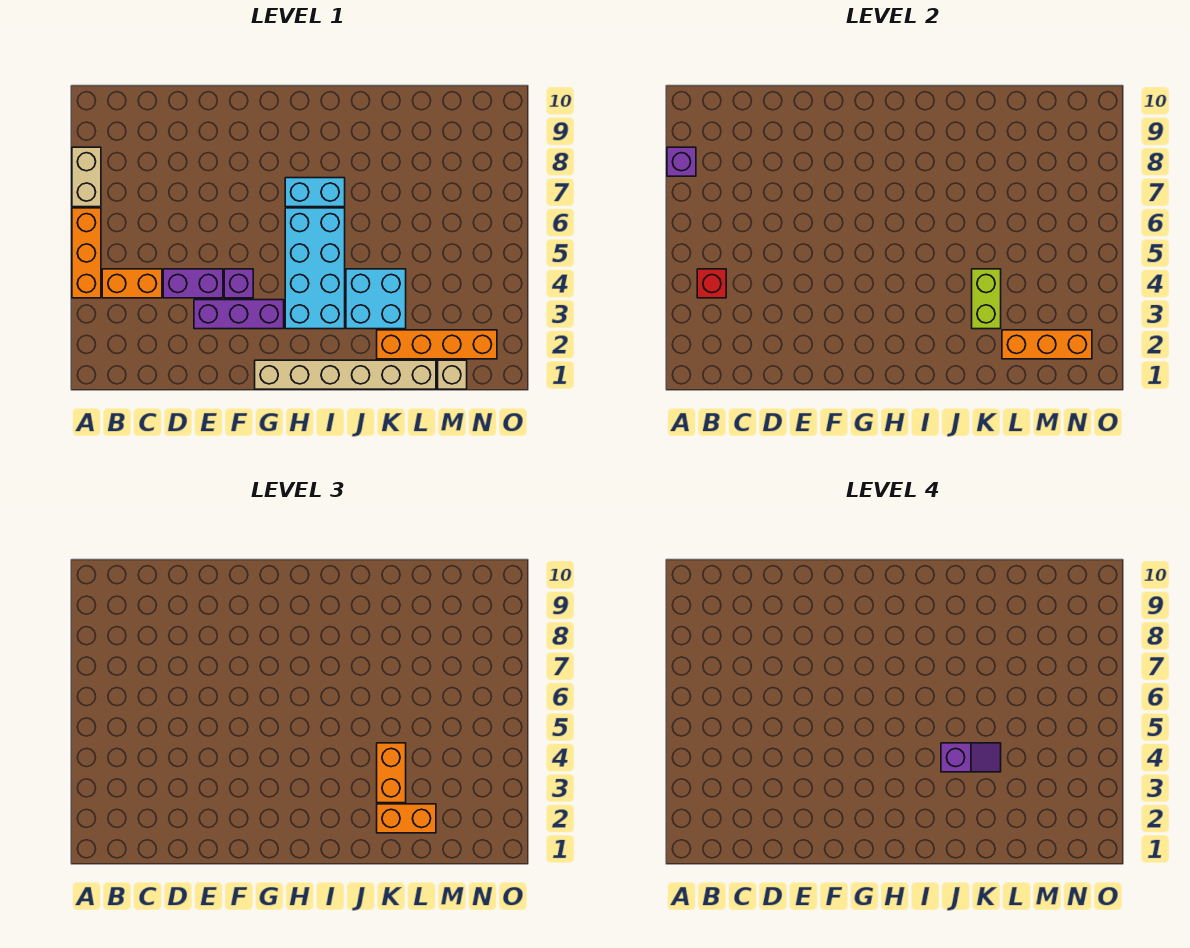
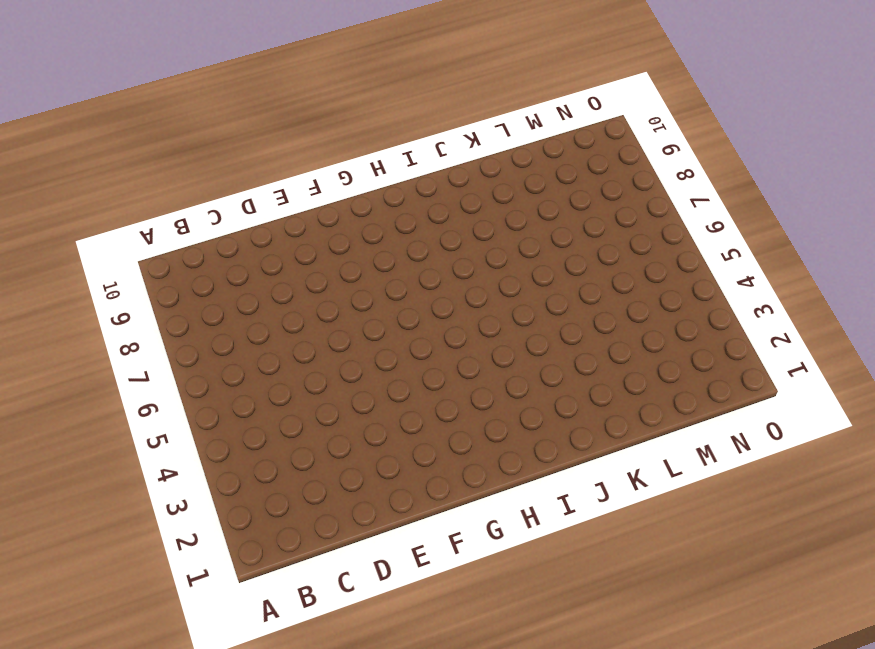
none -> orange 1x3 brick [72,208,101,298]
none -> tan 1x2 brick [72,147,101,207]
none -> orange 1x2 brick [102,269,162,298]

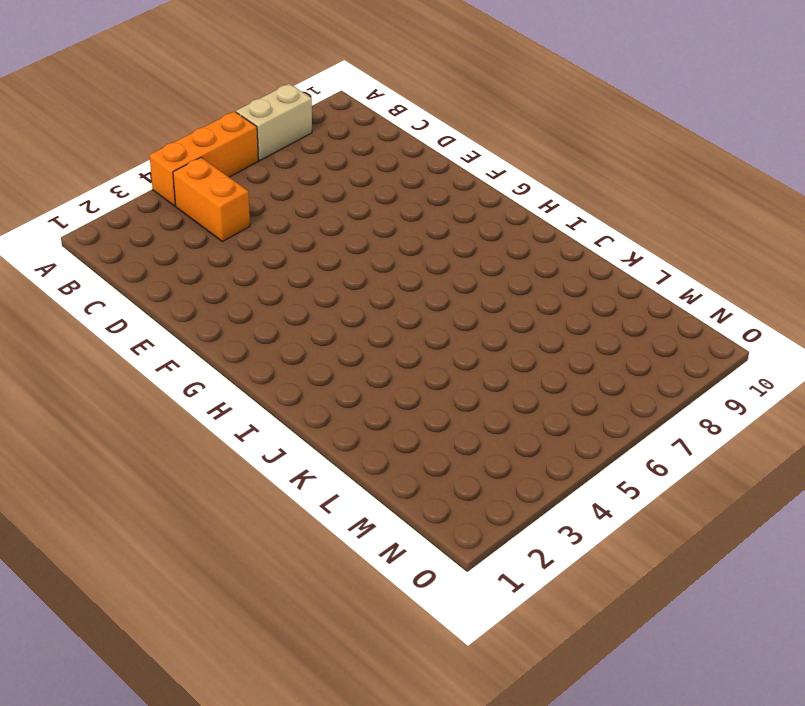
none -> purple 1x2 brick [163,269,223,298]
none -> purple 1x3 brick [194,300,284,329]
none -> purple 1x1 brick [224,269,253,298]

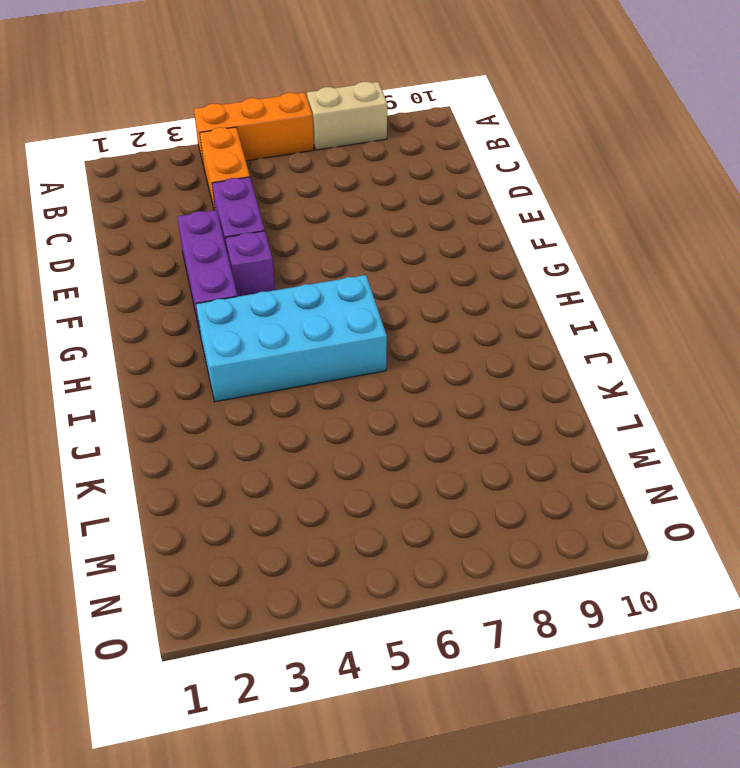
none -> tan 1x6 brick [255,360,436,389]
none -> cyan 1x2 brick [285,178,345,207]
none -> cyan 2x2 brick [346,269,406,329]

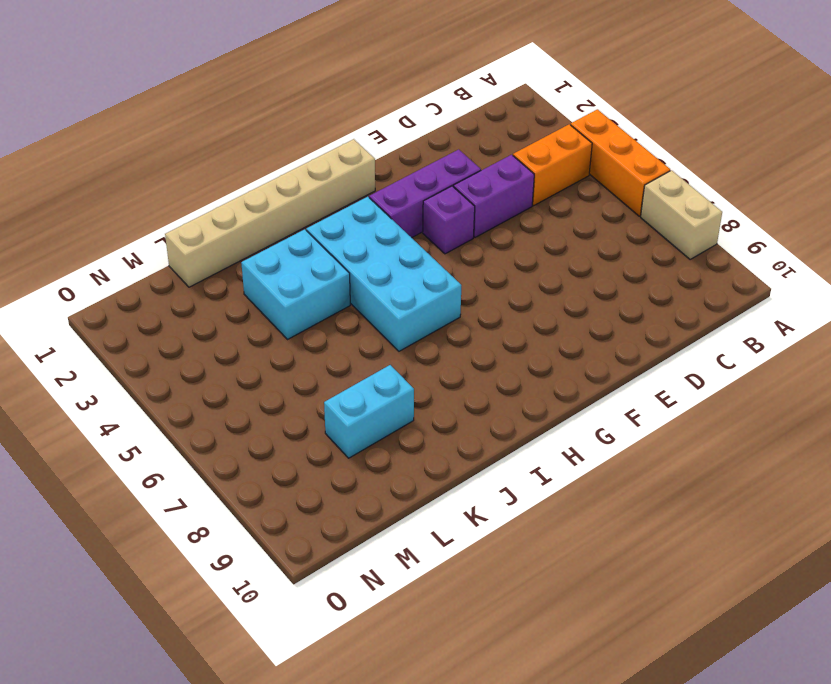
cyan 1x2 brick [324,365,414,458] -> cyan 1x2 brick moved to [285,178,345,207]
none -> orange 1x4 brick [377,330,497,359]
none -> tan 1x1 brick [438,360,467,389]
none -> purple 1x1 brick [667,147,696,176]

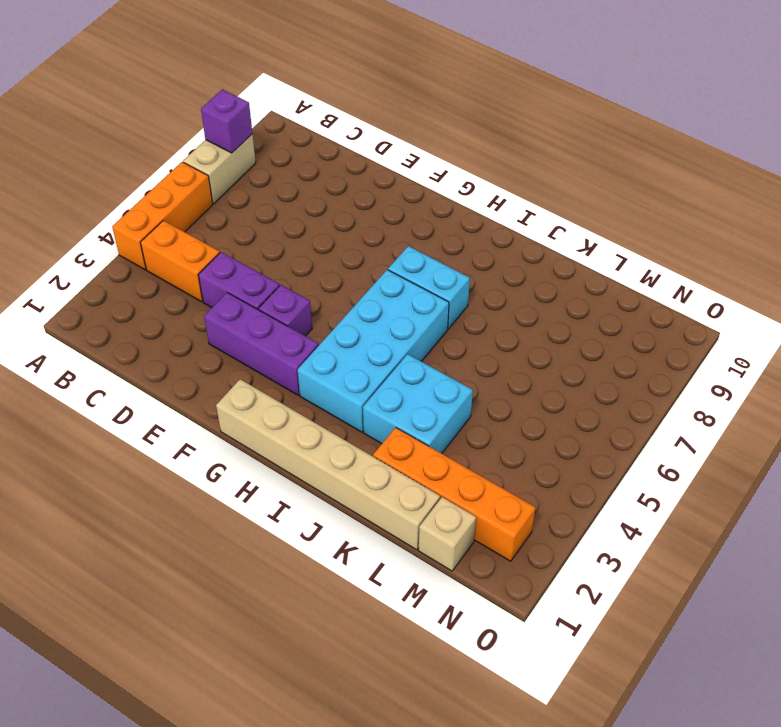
none -> red 1x1 brick [697,269,726,298]
none -> lime 1x2 brick [972,269,1001,329]
none -> orange 1x3 brick [1002,330,1092,359]

